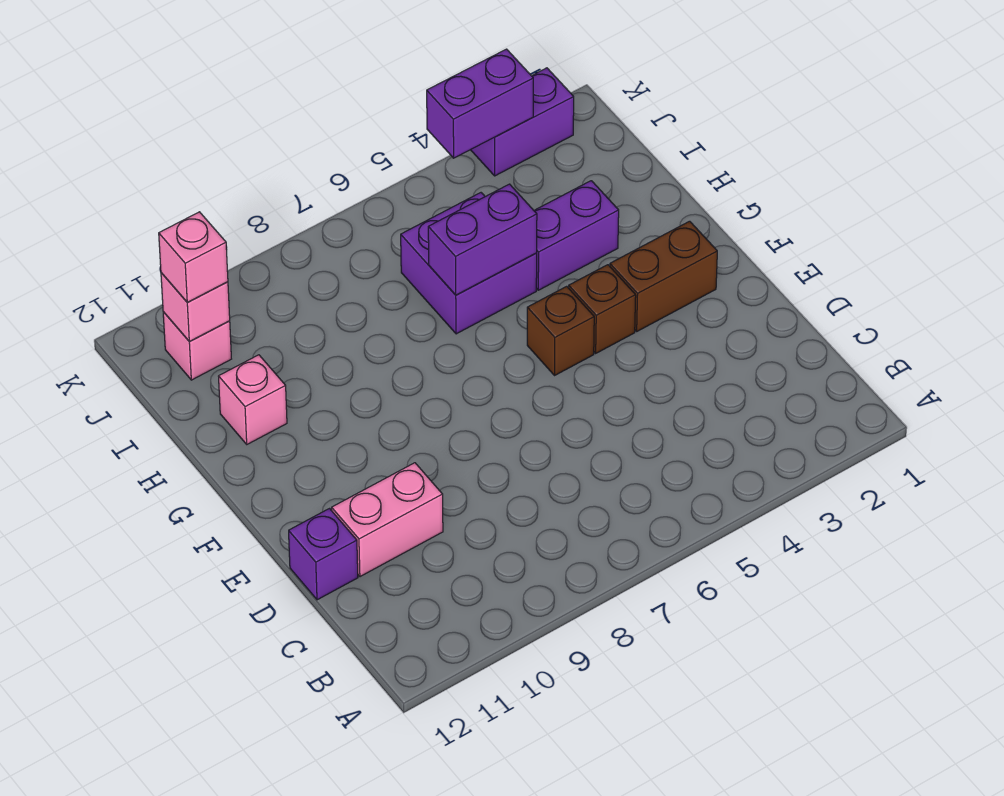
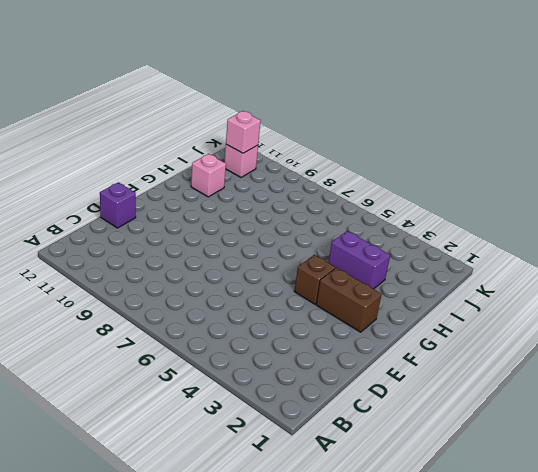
none -> pink 1x2 brick [332,463,443,577]
none -> brown 1x1 brick [527,286,594,376]
none -> purple 2x2 brick [401,193,537,334]

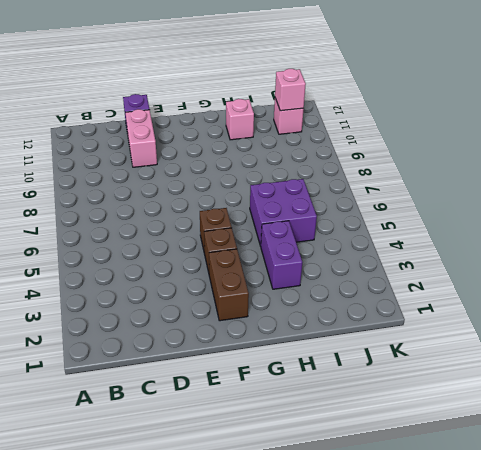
none -> purple 1x2 brick [471,68,574,176]
none -> purple 1x2 brick [428,184,537,295]
none -> purple 1x2 brick [427,49,533,158]

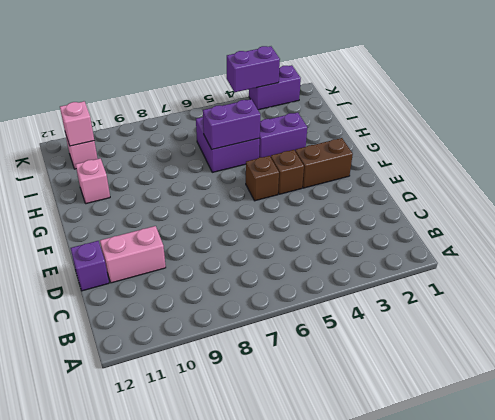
none -> pink 1x1 brick [159,212,228,302]

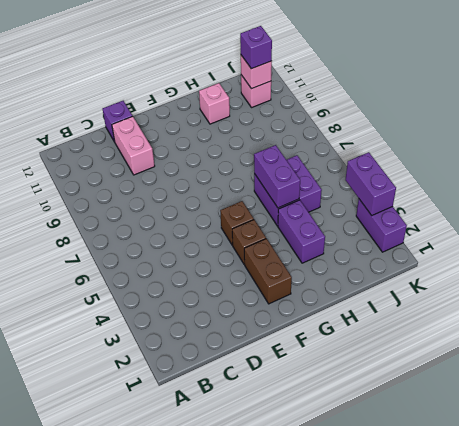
purple 1x1 brick [240,26,272,69] -> pink 1x1 brick [159,212,228,302]

